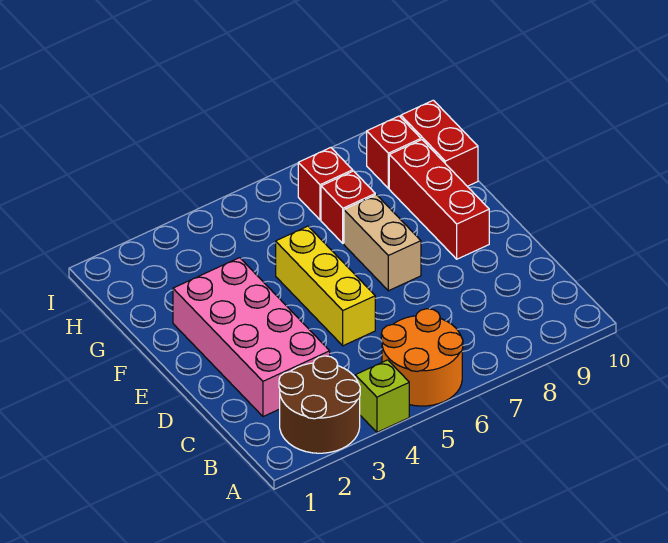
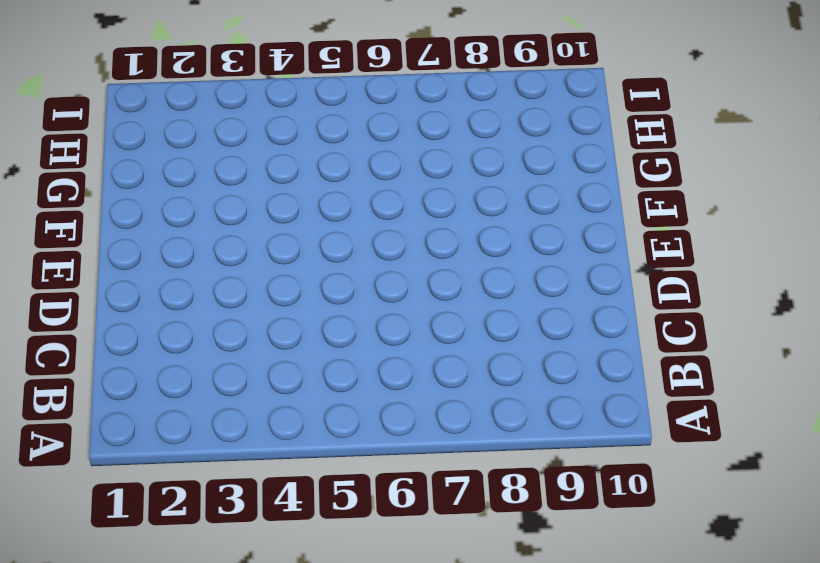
none -> brown 2x2 round brick [279,356,360,453]
none -> lime 1x1 brick [355,360,409,432]

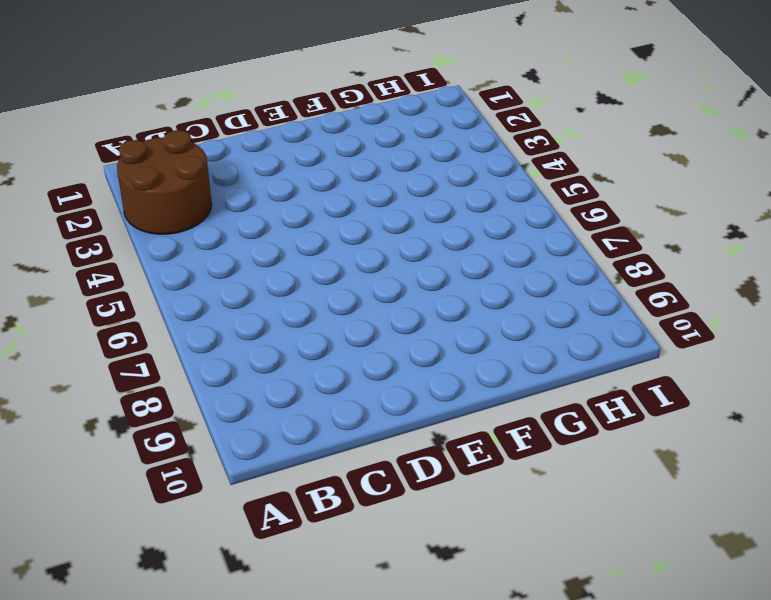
none -> lime 1x1 brick [355,360,409,432]
none -> orange 2x2 round brick [381,309,463,406]

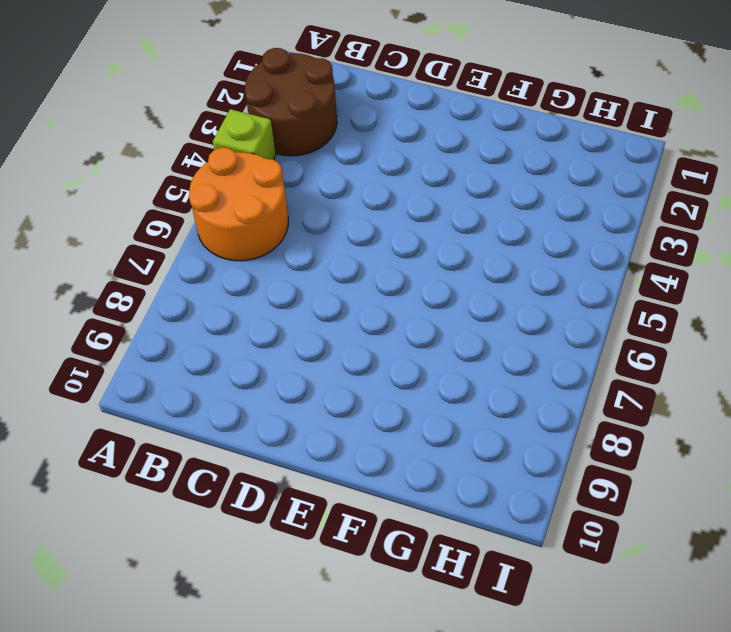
none -> pink 2x4 brick [173,258,330,417]
none -> yellow 1x3 brick [276,226,375,346]

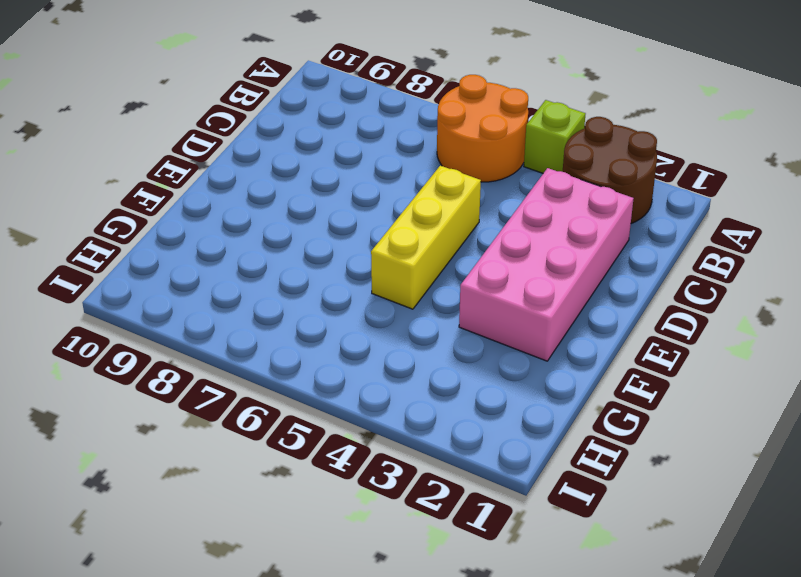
none -> tan 1x2 brick [344,195,421,291]
none -> red 1x3 brick [389,140,489,259]

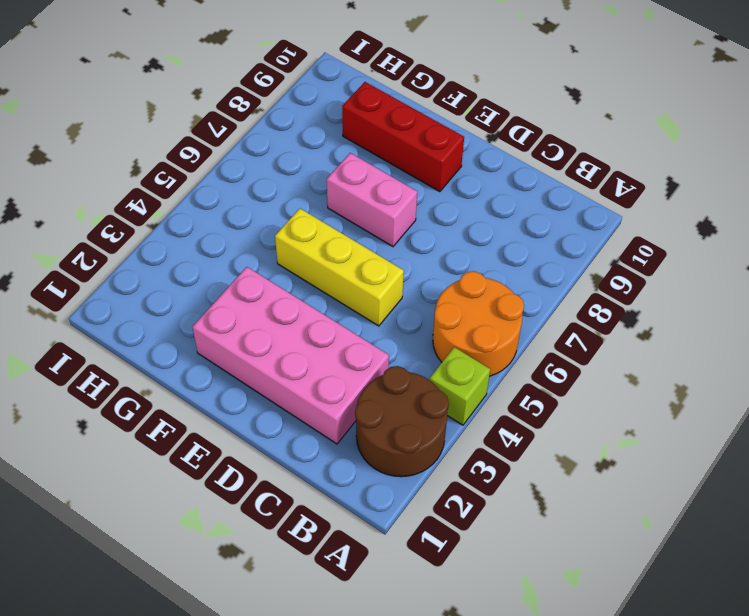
pink 1x2 brick [327,153,417,246] -> tan 1x2 brick [344,195,421,291]
none -> red 1x1 brick [321,171,375,243]
none -> red 1x2 brick [401,100,478,186]

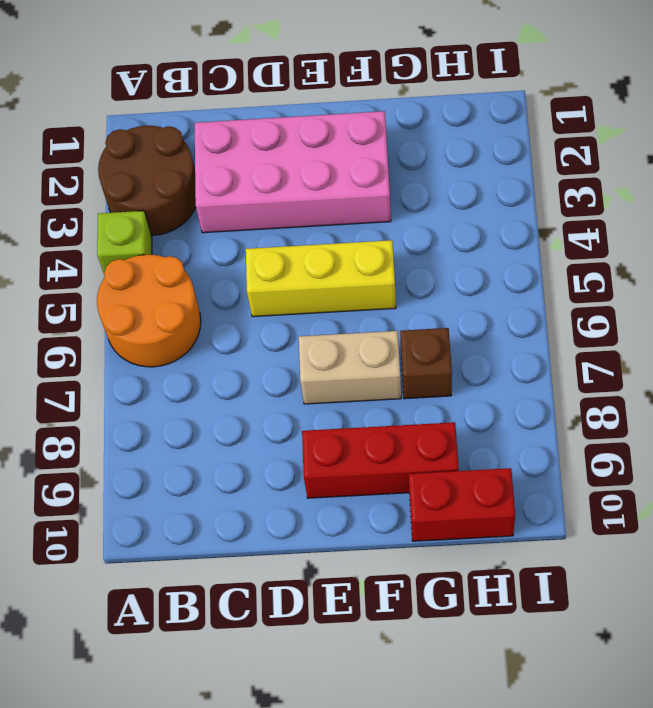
brown 1x1 brick [400,328,452,399] -> red 1x1 brick [321,171,375,243]
none -> red 1x1 brick [298,148,353,220]
none -> red 1x1 brick [367,116,421,188]

